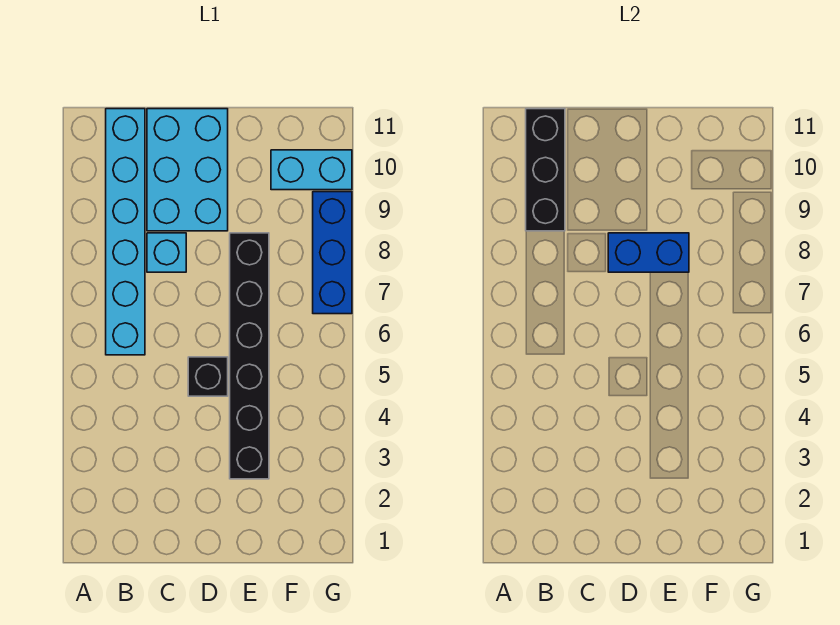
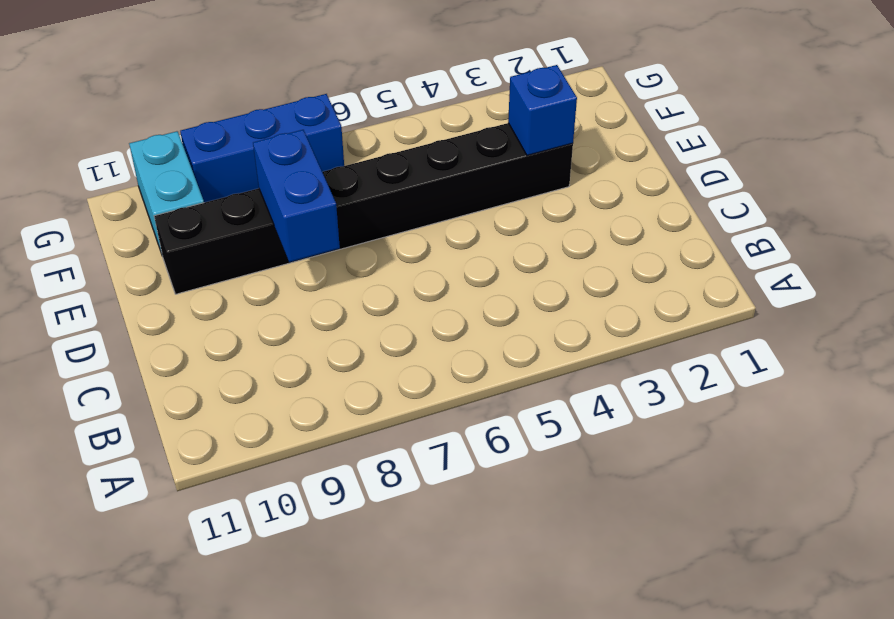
black 1x8 brick [154,123,573,294] -> black 1x6 brick [230,233,269,479]
blue 1x1 brick [508,65,577,155] -> none
none -> cyan 1x6 brick [106,109,145,355]
none -> cyan 1x1 brick [147,233,186,272]

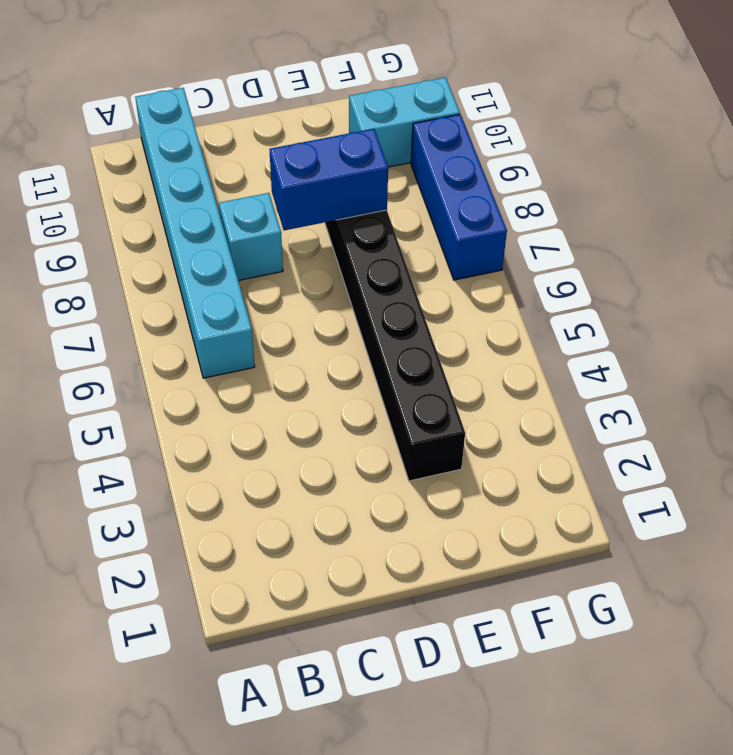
none -> cyan 2x3 brick [147,109,228,231]
none -> black 1x1 brick [188,357,228,396]

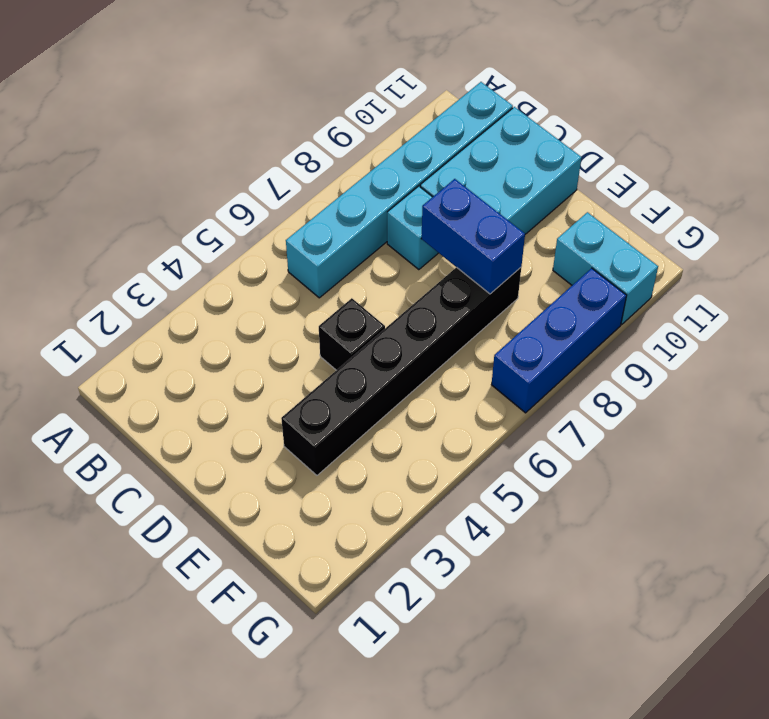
none -> black 1x3 brick [526,109,565,231]

